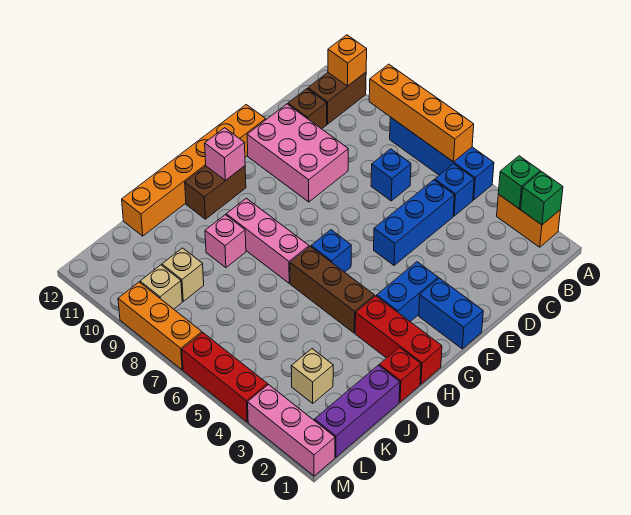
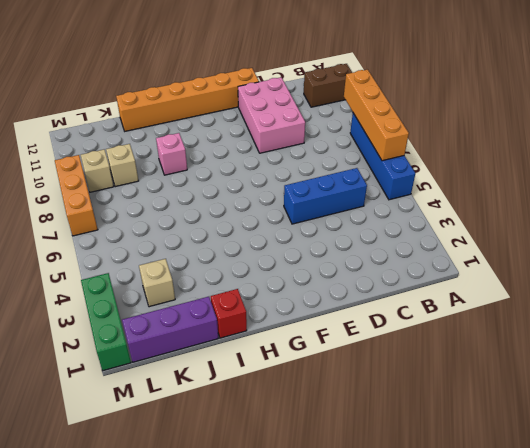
green 1x3 brick [81,273,131,371] -> pink 1x3 brick [248,385,335,476]
none -> orange 1x2 brick [497,194,560,247]
none -> blue 1x1 brick [435,164,474,216]
none -> blue 1x1 brick [371,149,411,201]
none -> brown 1x1 brick [288,89,327,129]

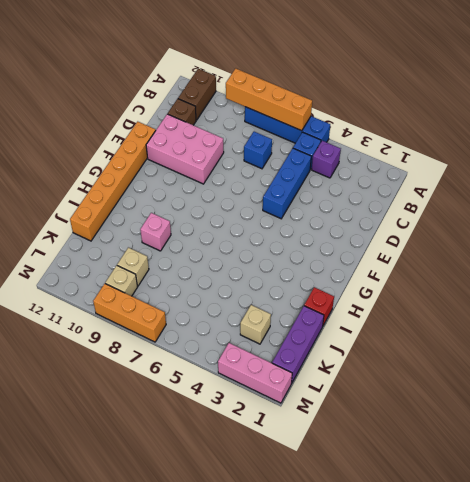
purple 1x1 brick [312,141,341,178] -> none
none -> orange 1x2 brick [497,194,560,247]
none -> blue 1x2 brick [419,278,483,349]
none -> blue 1x2 brick [377,262,438,322]
none -> blue 1x1 brick [311,230,351,272]

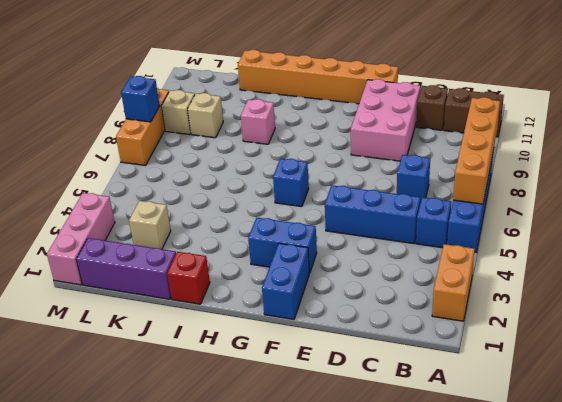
blue 1x1 brick [121,76,160,122] -> none
none -> brown 1x2 brick [185,166,246,219]
none -> red 1x3 brick [355,296,442,384]
none -> brown 1x3 brick [290,247,375,333]
none -> pink 1x3 brick [226,198,309,283]

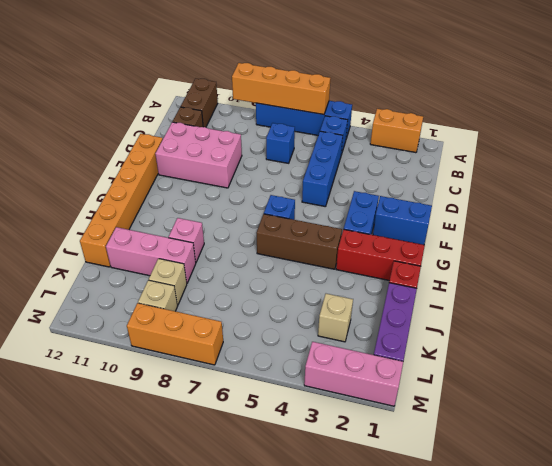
pink 1x3 brick [106,227,196,283] -> pink 1x3 brick moved to [226,198,309,283]
none -> brown 1x2 brick [185,166,246,219]
none -> red 1x3 brick [182,333,268,422]
none -> green 1x1 brick [521,172,563,225]
none -> green 1x1 brick [498,156,540,209]

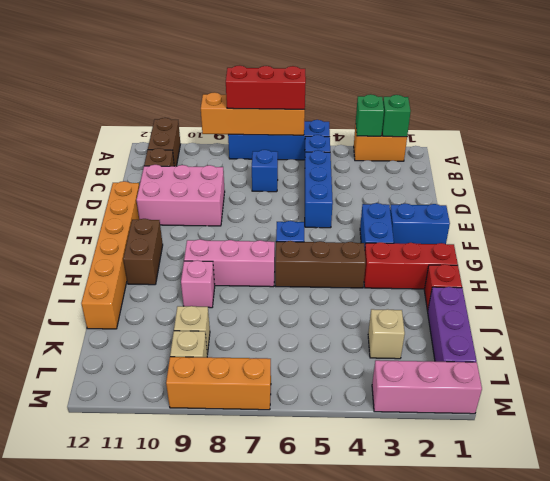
red 1x3 brick [226,66,306,109] -> red 1x3 brick moved to [182,333,268,422]
none -> orange 1x1 brick [328,35,367,86]
none -> pink 1x1 brick [205,128,245,181]

